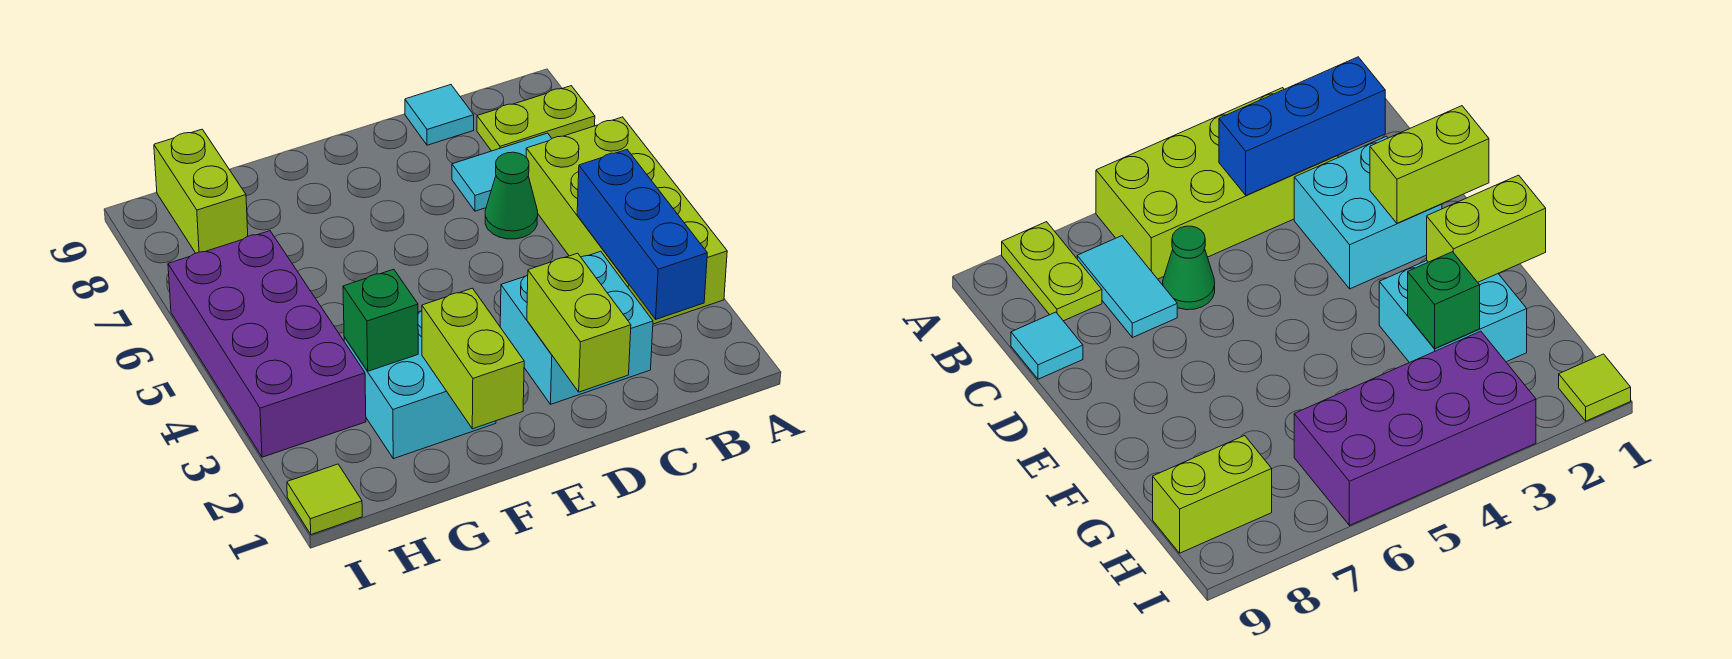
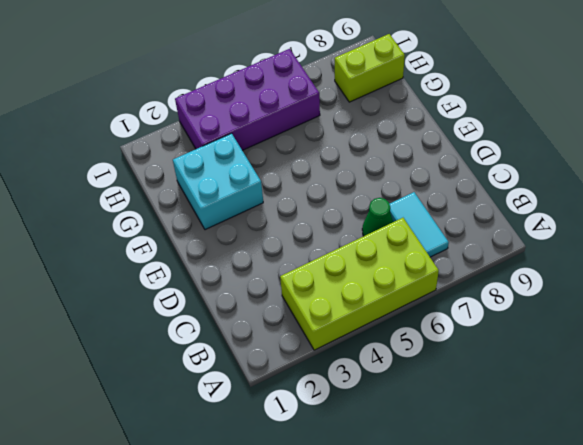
none -> lime 1x2 plate [477,86,595,151]
none -> cyan 2x2 brick [500,251,653,404]
none -> cyan 1x1 tile [405,85,474,145]

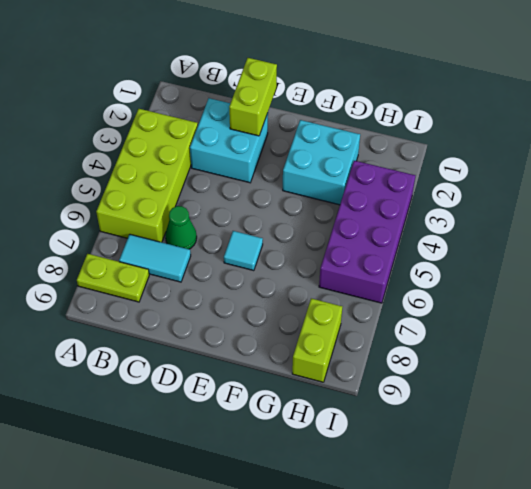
cyan 1x1 tile [224,231,263,271] -> cyan 1x1 tile moved to [405,85,474,145]
none -> lime 1x1 tile [287,464,362,535]
none -> blue 1x3 brick [577,150,707,319]
none -> lime 1x2 brick [422,288,524,429]

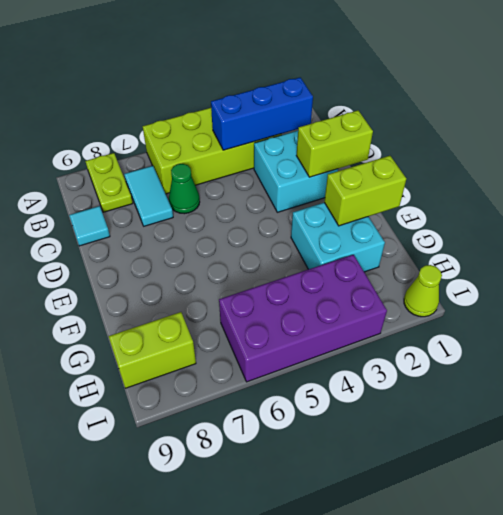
lime 1x1 cone [404,265,442,317] -> lime 1x1 tile [287,464,362,535]
none -> green 1x1 brick [343,269,418,371]

